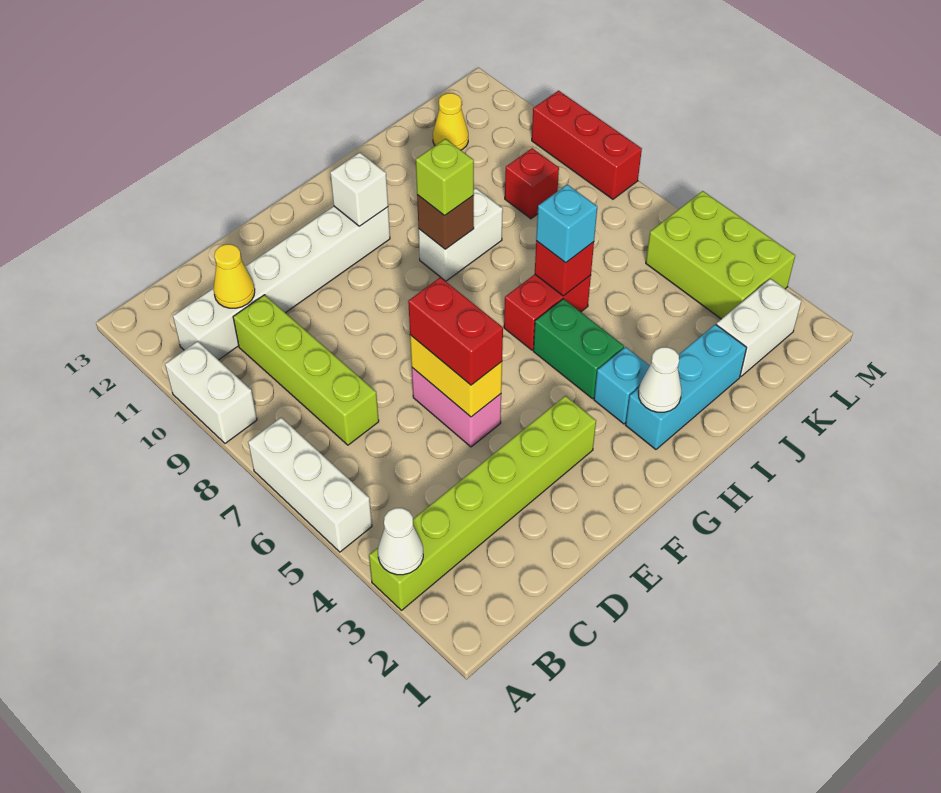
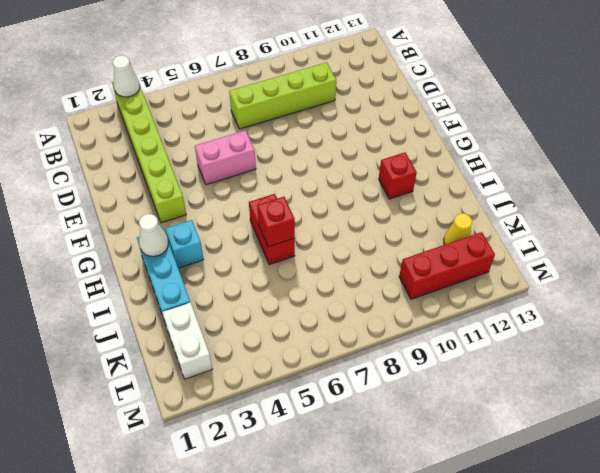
red 1x1 brick [379,152,417,199] -> red 1x1 brick moved to [505,148,559,219]
red 1x3 brick [399,232,495,299] -> red 1x3 brick moved to [532,91,642,199]
none -> white 1x3 brick [248,418,372,552]
none -> white 1x2 brick [165,341,257,443]
none -> white 1x6 brick [173,206,390,360]

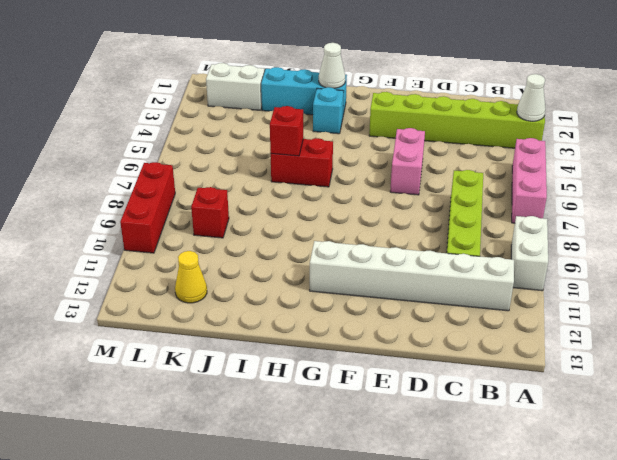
pink 1x3 brick [512,138,547,223] -> white 1x3 brick [248,418,372,552]
none -> green 1x2 brick [533,299,624,399]
none -> white 1x2 brick [419,188,503,281]
none -> lime 2x3 brick [646,191,795,319]

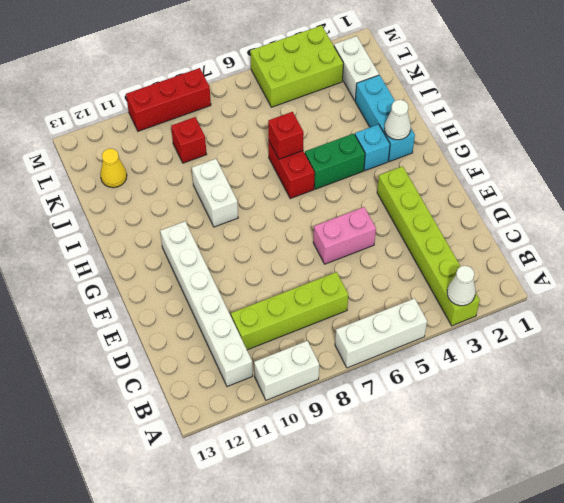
none -> yellow 1x1 cone [213,244,255,308]
none -> yellow 1x2 brick [410,335,502,417]
none -> white 1x1 brick [330,153,388,226]

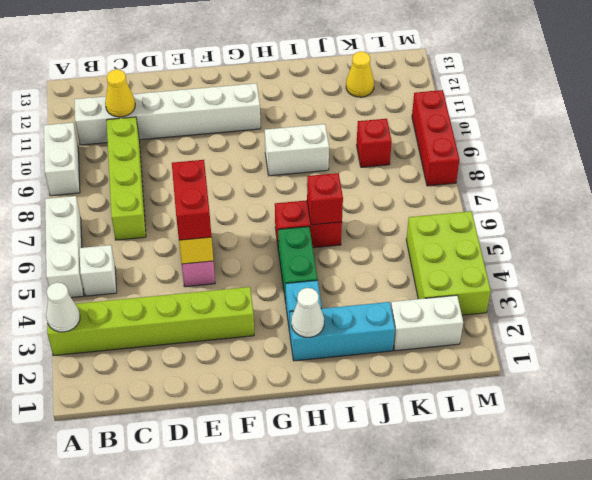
white 1x1 brick [80,245,117,296] -> white 1x1 brick moved to [330,153,388,226]
none -> brown 1x1 brick [417,195,474,249]
none -> lime 1x1 brick [416,139,474,216]
none -> cyan 1x1 brick [536,184,597,263]

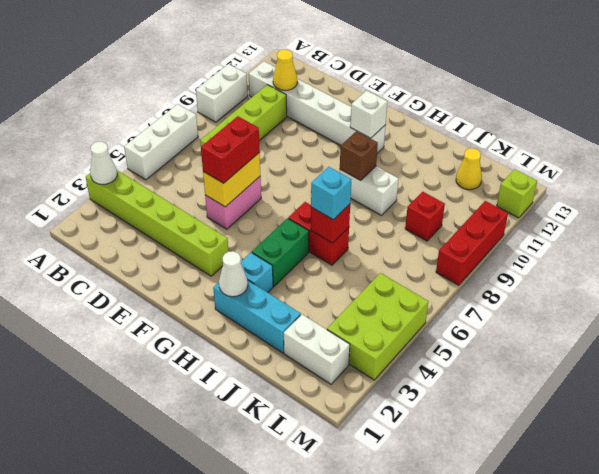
lime 1x1 brick [497,169,537,218] -> lime 1x1 brick moved to [416,139,474,216]

